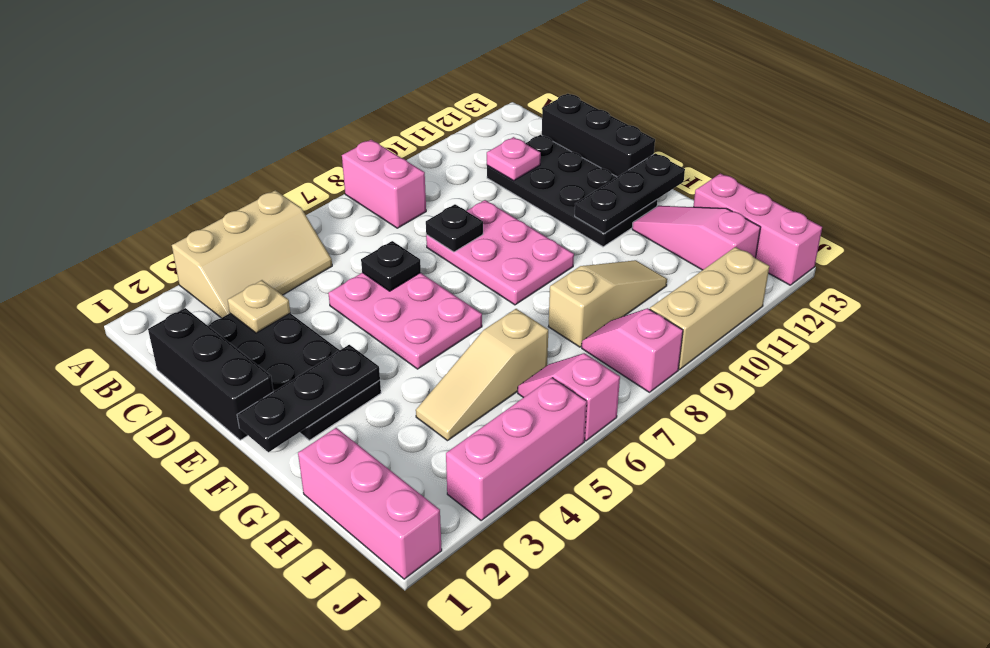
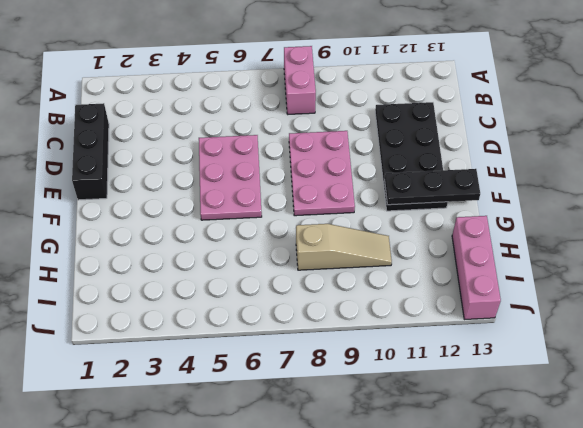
none -> tan 2x3 slope [172,190,332,318]
none -> black 2x4 plate [209,313,381,440]
none -> black 1x3 brick [542,94,655,177]

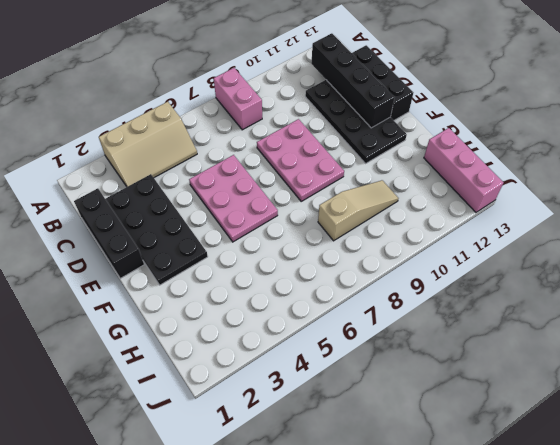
black 1x4 brick [311,33,395,128] -> none
none -> pink 1x3 slope [632,206,761,270]
none -> pink 1x3 brick [298,428,442,579]
none -> tan 1x3 slope [416,309,548,441]

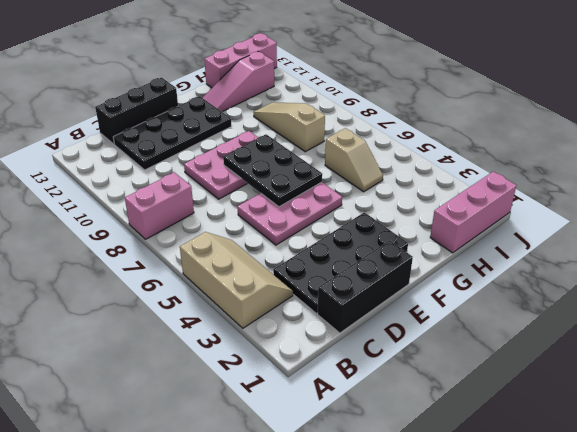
black 2x3 plate [223,134,322,207] -> none
tan 1x2 slope [325,128,383,192] -> tan 1x3 slope [416,309,548,441]
none -> pink 1x2 slope [518,353,620,441]
none -> pink 1x2 slope [582,308,683,392]
none -> pink 1x3 brick [446,378,587,521]

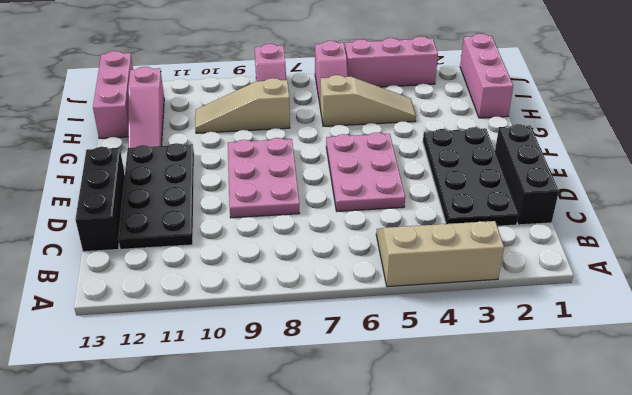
none -> pink 1x2 brick [342,140,426,228]
none -> tan 1x3 brick [650,247,769,369]
none -> tan 1x1 plate [228,280,290,333]

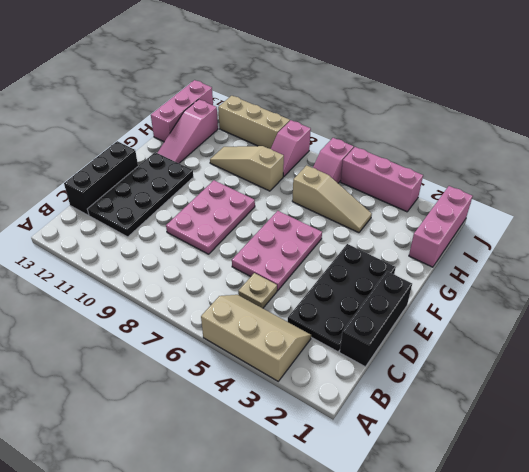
tan 1x1 plate [238,273,277,308] -> tan 1x1 plate moved to [228,280,290,333]
none -> pink 1x2 brick [342,140,426,228]
none -> pink 1x1 plate [487,137,541,180]
none -> black 1x1 plate [361,241,421,291]

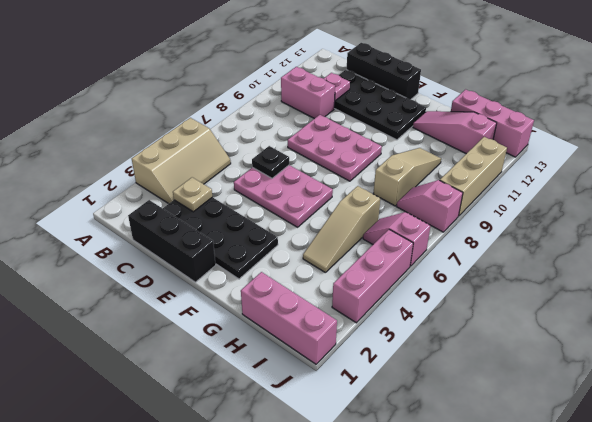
pink 1x2 brick [281,67,335,119] -> pink 1x2 brick moved to [342,140,426,228]
none -> black 1x1 plate [426,204,483,252]
none -> black 1x3 plate [237,345,380,452]
none -> black 1x3 plate [575,153,685,234]

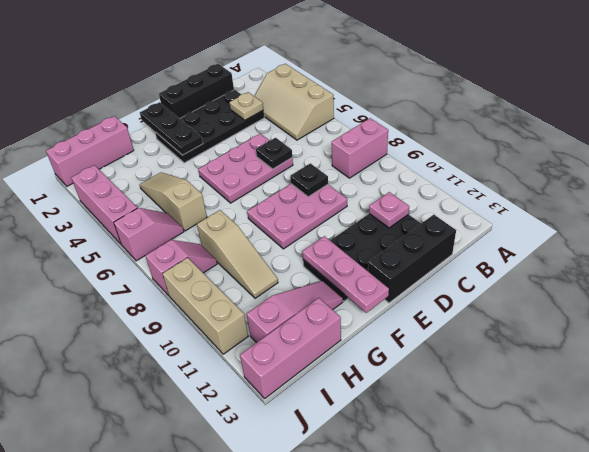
pink 1x3 plate [302,236,389,313] -> black 1x3 plate [575,153,685,234]

